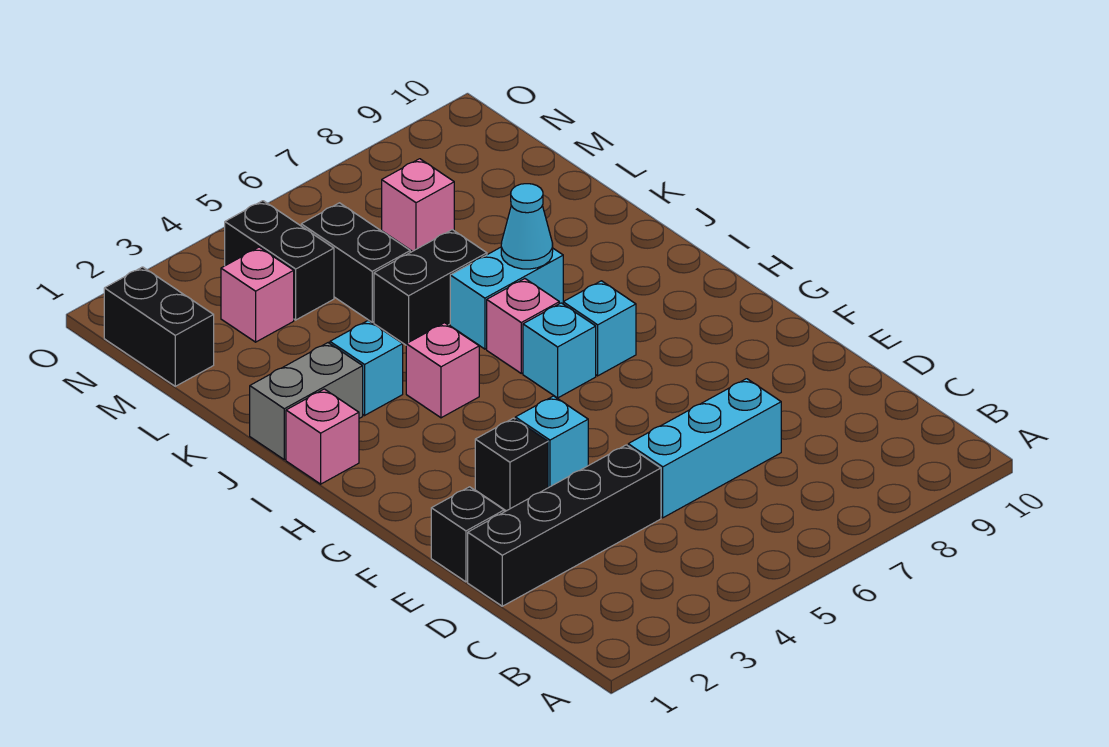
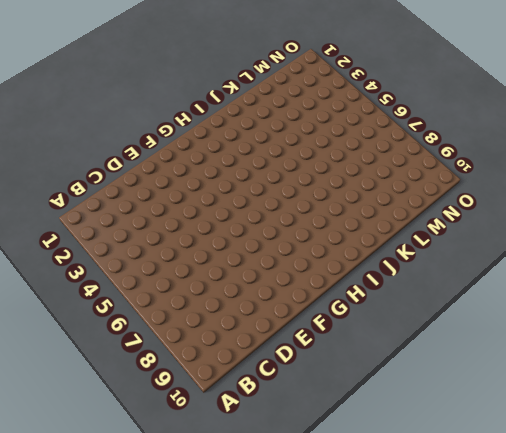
none -> black 1x4 brick [468,445,661,606]
none -> cyan 1x3 brick [628,379,781,518]
none -> black 1x1 brick [431,487,504,582]

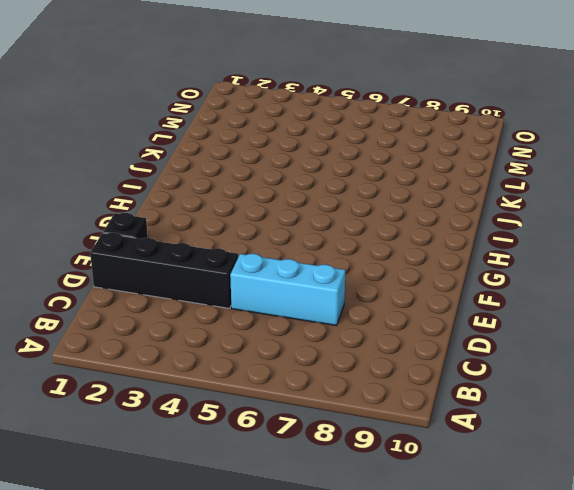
none -> black 1x1 brick [475,418,548,511]
none -> cyan 1x1 brick [515,396,588,488]
none -> cyan 1x1 brick [523,303,596,398]

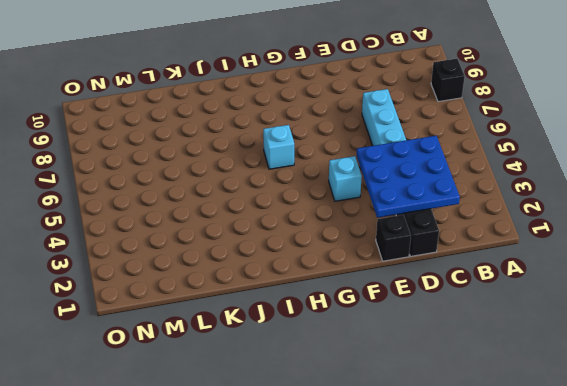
black 1x1 brick [431,59,465,102] -> black 1x1 brick moved to [475,418,548,511]
blue 3x3 plate [357,136,460,218] -> none
none -> cyan 1x1 brick [563,281,636,376]
none -> pink 1x1 brick [286,389,359,484]
none -> pink 1x1 brick [406,323,479,418]

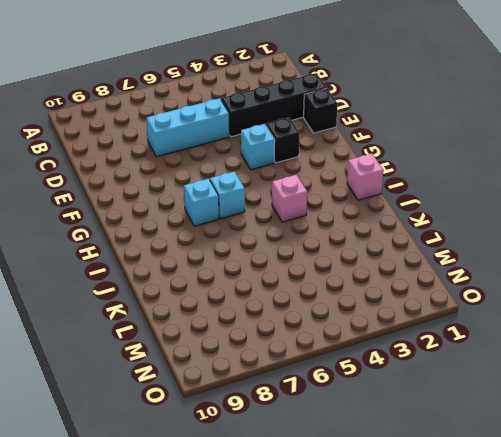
none -> pink 1x1 brick [487,279,559,373]
none -> grey 1x2 brick [250,343,363,460]
none -> cyan 1x1 brick [330,321,403,415]

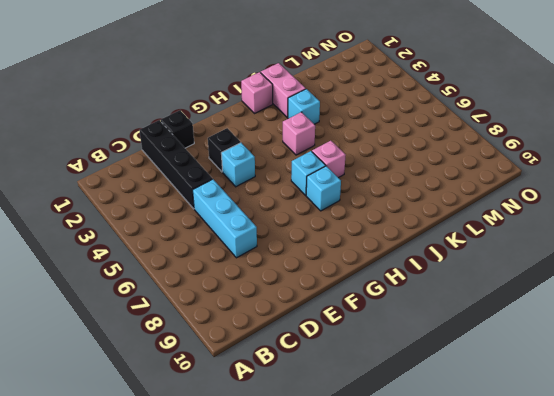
pink 1x2 brick [261,63,306,117] -> grey 1x2 brick [250,343,363,460]
none -> cyan 1x2 brick [450,247,563,349]
none -> black 1x2 brick [374,230,487,345]
none -> black 1x2 brick [301,203,410,322]

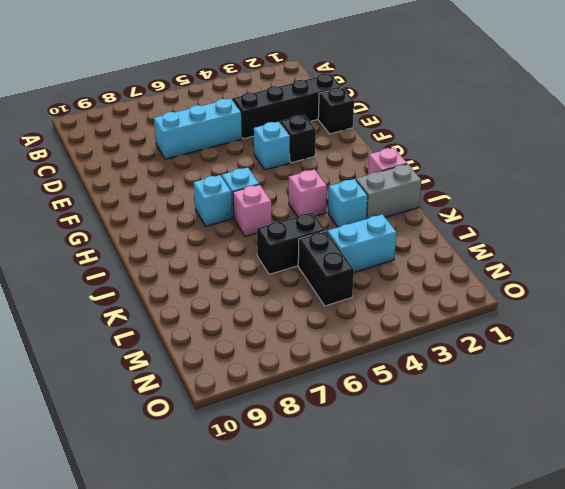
cyan 1x2 brick [328,214,397,272] -> cyan 1x2 brick moved to [450,247,563,349]
none -> black 1x2 brick [104,267,214,386]
none -> pink 1x1 brick [221,247,294,342]
none -> black 1x2 brick [225,201,334,320]

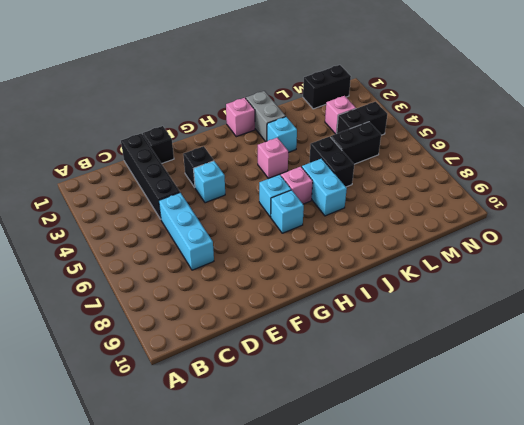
none -> pink 1x1 brick [382,159,454,251]
none -> cyan 1x1 cone [501,184,553,269]

